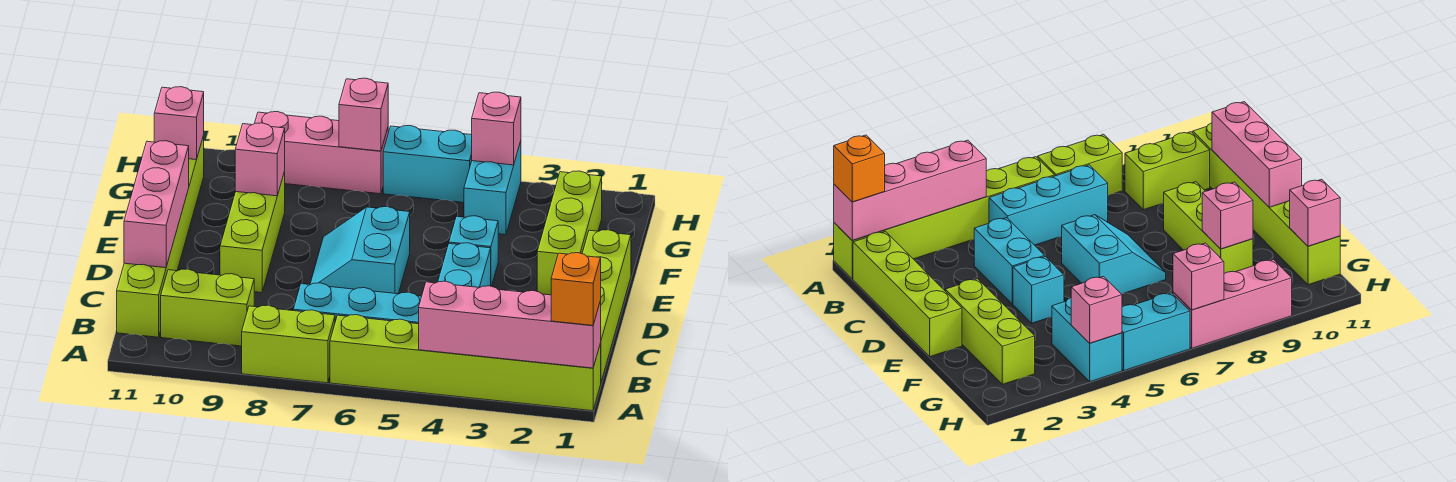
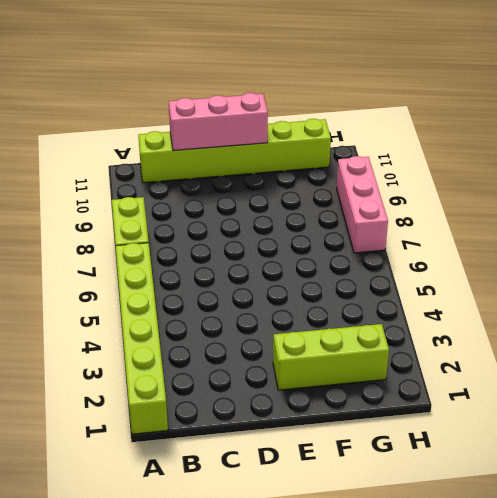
none -> lime 1x4 brick [582,230,631,382]
none -> cyan 1x3 brick [293,283,422,324]
none -> lime 1x2 brick [161,269,254,346]

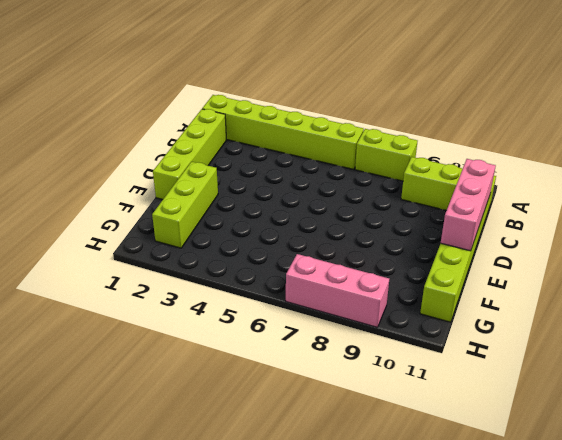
none -> cyan 1x3 brick [293,283,422,324]
none -> cyan 1x2 brick [438,243,491,288]
none -> cyan 2x2 slope [310,207,410,294]

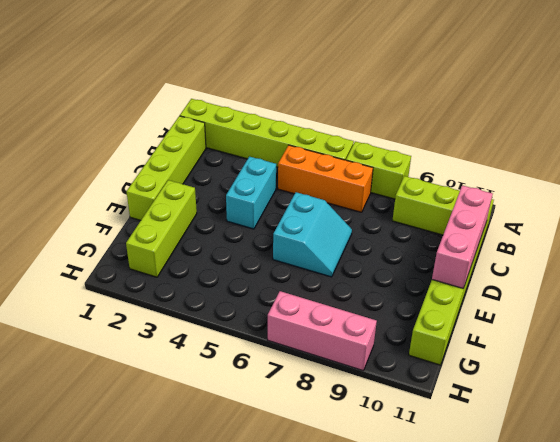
orange 1x3 brick [278,145,373,212] -> cyan 1x3 brick [293,283,422,324]
none -> lime 1x3 brick [220,172,285,293]
none -> cyan 1x1 brick [449,216,498,286]
none -> cyan 1x2 brick [464,141,521,235]

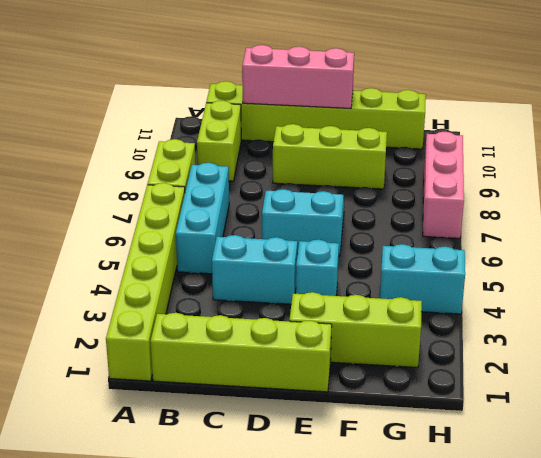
none -> cyan 1x2 brick [383,126,472,202]
none -> pink 1x4 brick [419,281,601,368]
none -> pink 1x1 brick [235,123,285,196]

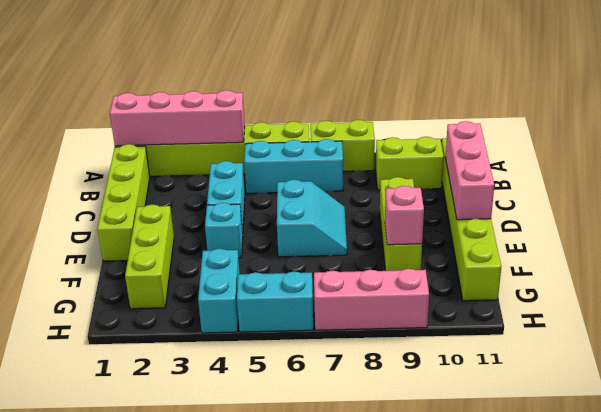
none -> pink 1x1 brick [154,87,204,160]
none -> pink 1x1 brick [472,92,521,165]
none -> pink 1x1 brick [339,78,388,151]

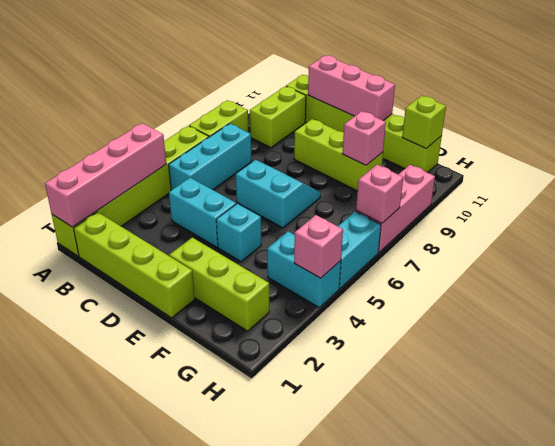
lime 1x1 brick [402,96,446,148] -> pink 1x1 brick [154,87,204,160]
none -> orange 1x1 brick [551,253,601,325]

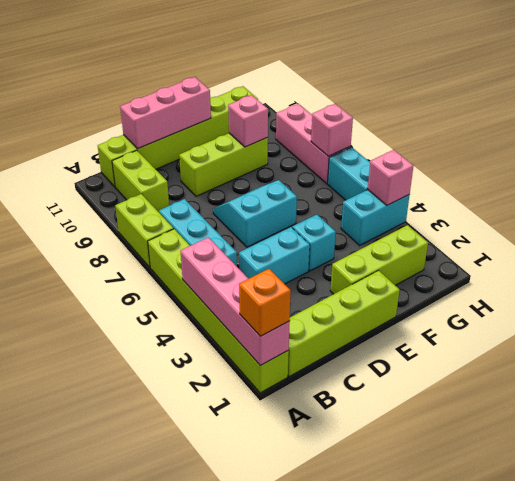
none -> pink 1x1 brick [154,87,204,160]

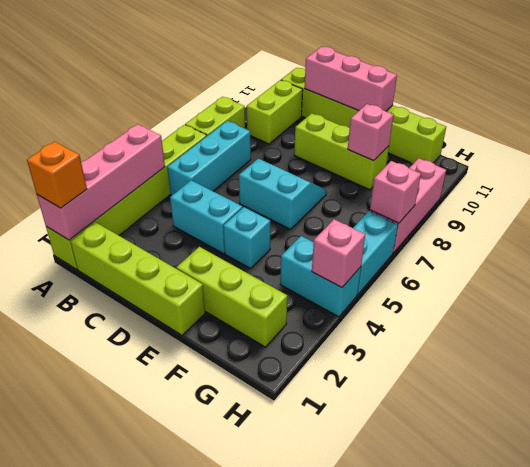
none -> pink 1x1 brick [154,87,204,160]

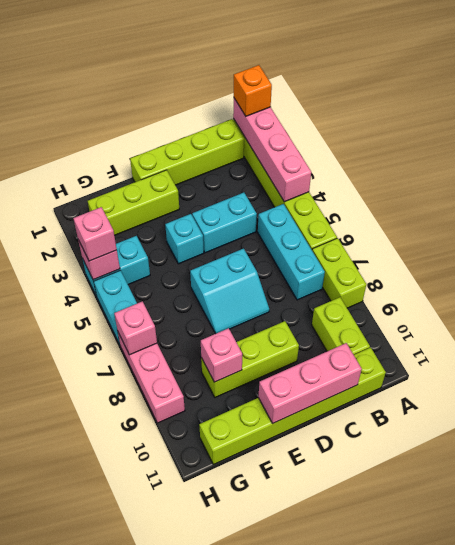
pink 1x1 brick [73,207,117,261] -> pink 1x1 brick moved to [154,87,204,160]

